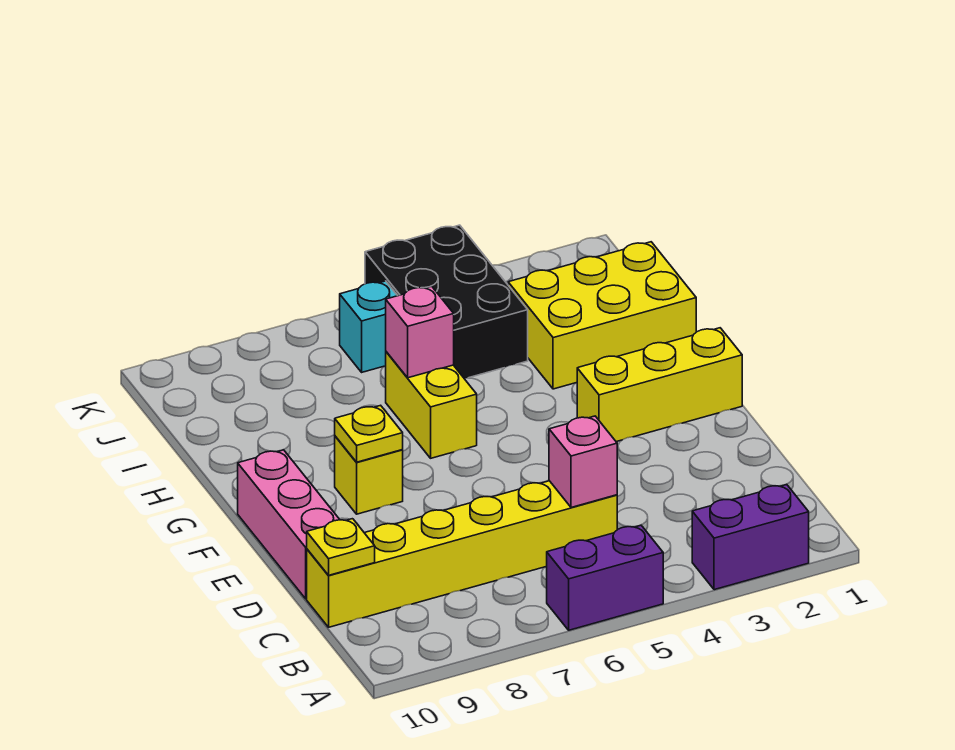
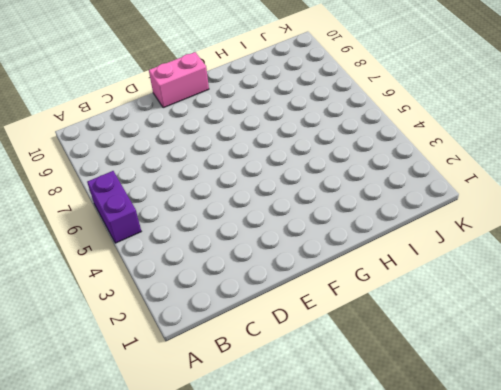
pink 1x2 brick [149,52,209,108] -> pink 1x3 brick [238,450,340,599]
none -> purple 1x2 brick [692,485,809,590]
none -> yellow 1x6 brick [307,481,617,627]
none -> yellow 1x3 brick [577,328,742,442]

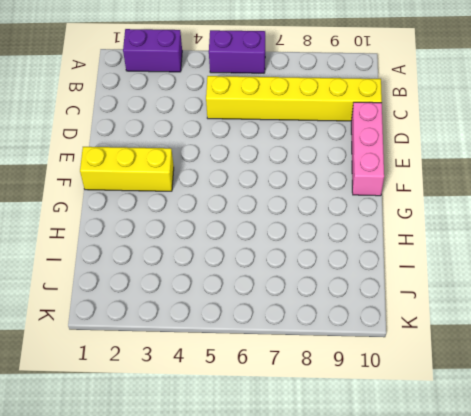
none -> yellow 1x1 brick [335,436,403,514]
none -> yellow 1x2 brick [386,352,477,458]
none -> yellow 2x3 brick [508,242,696,389]

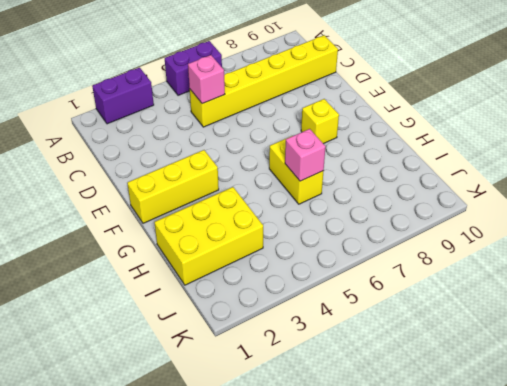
none -> pink 1x3 brick [238,450,340,599]
none -> black 2x3 brick [365,225,528,378]
none -> cyan 1x1 brick [340,281,398,372]

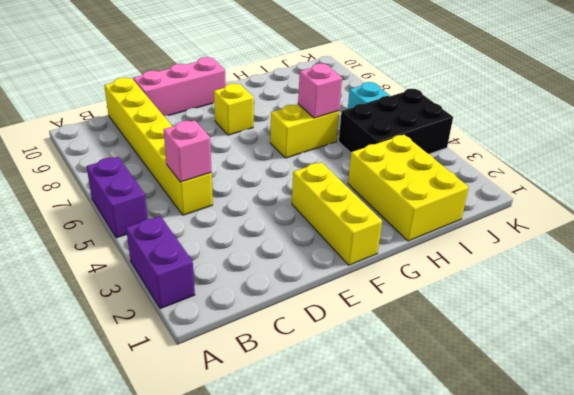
none -> yellow 1x1 plate [307,519,375,575]
none -> yellow 1x1 plate [335,405,403,462]

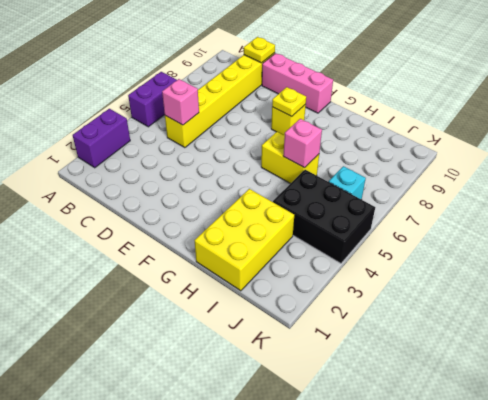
none -> yellow 1x3 brick [577,328,742,442]

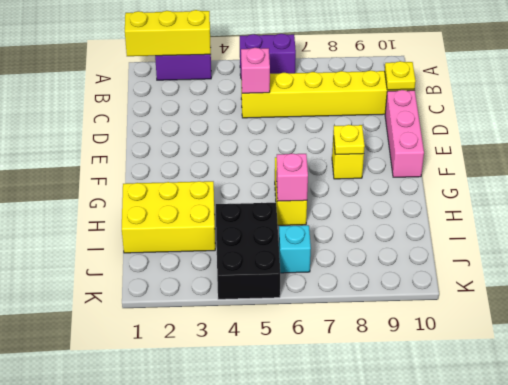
yellow 1x3 brick [125,10,211,56] -> yellow 1x3 brick moved to [577,328,742,442]

